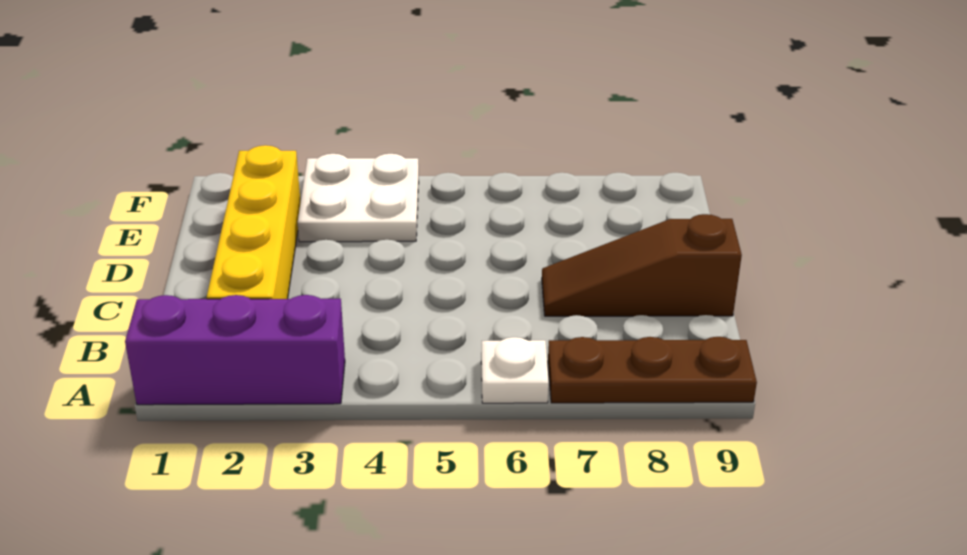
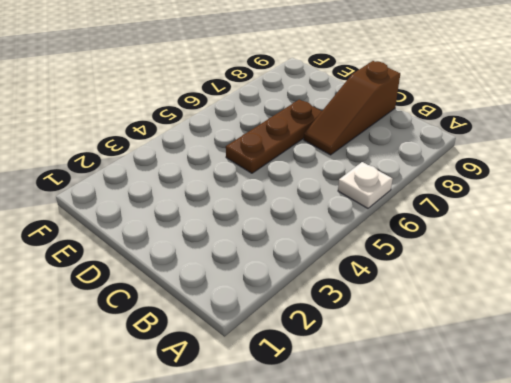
brown 1x3 plate [226,99,322,173] -> brown 1x3 plate moved to [548,337,757,403]
none -> purple 1x3 brick [125,295,345,405]
none -> yellow 1x4 brick [207,145,301,299]

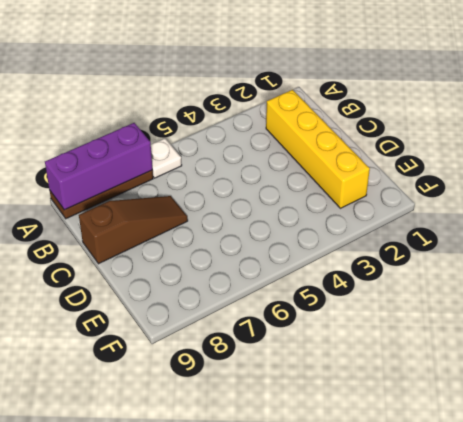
purple 1x3 brick [45,123,152,210] -> purple 1x3 brick moved to [125,295,345,405]
none -> white 2x2 plate [298,154,419,242]

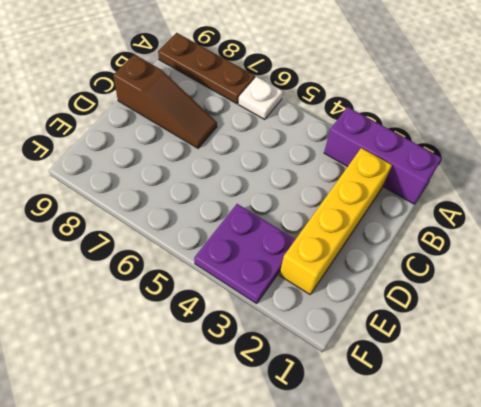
purple 2x2 plate [194,204,296,304] -> white 2x2 plate [298,154,419,242]

